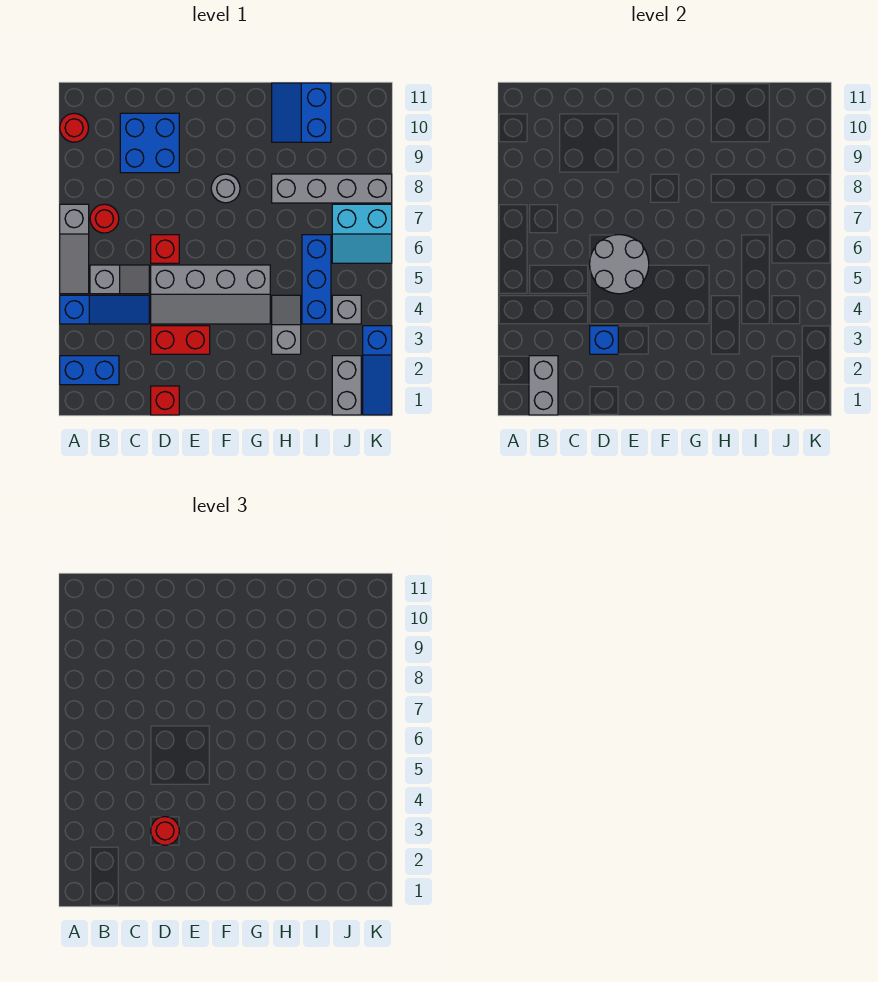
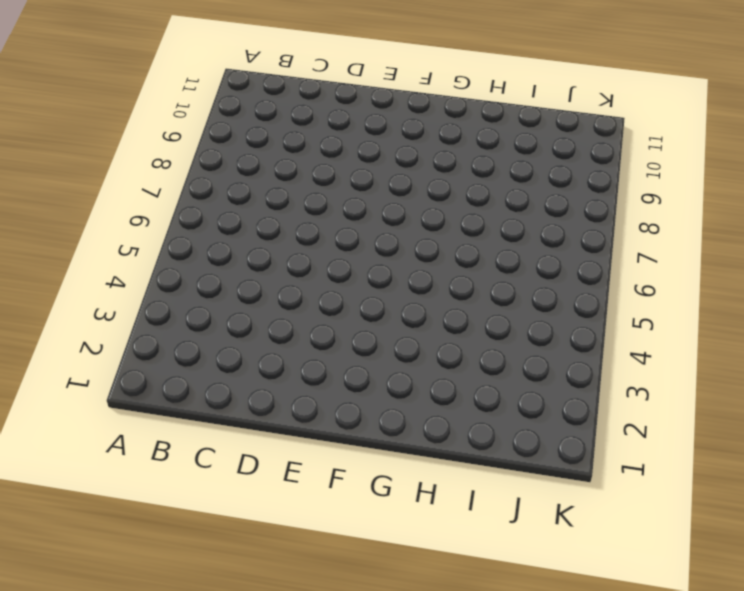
none -> blue 1x2 brick [60,356,119,385]
none -> blue 1x3 slope [60,295,149,324]
none -> grey 1x3 slope [60,204,89,294]

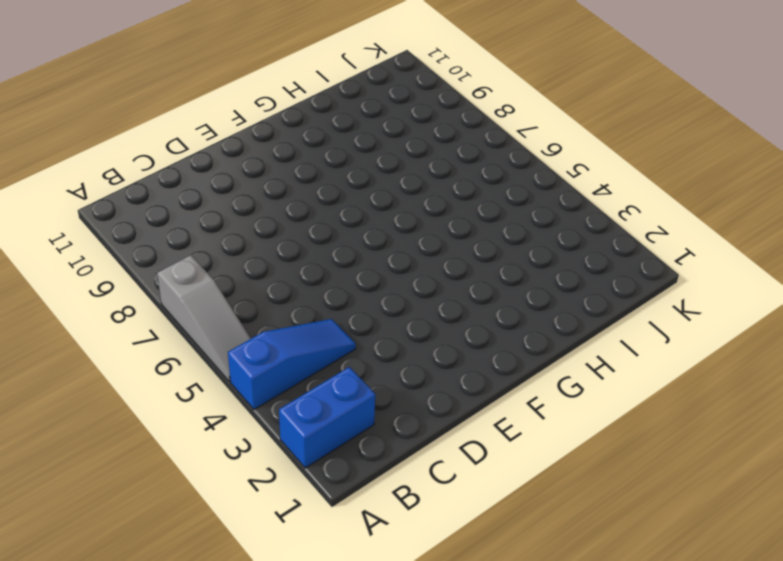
none -> red 1x1 round brick [60,113,89,142]
none -> grey 1x2 slope [90,265,149,294]
none -> red 1x1 round brick [90,204,119,233]

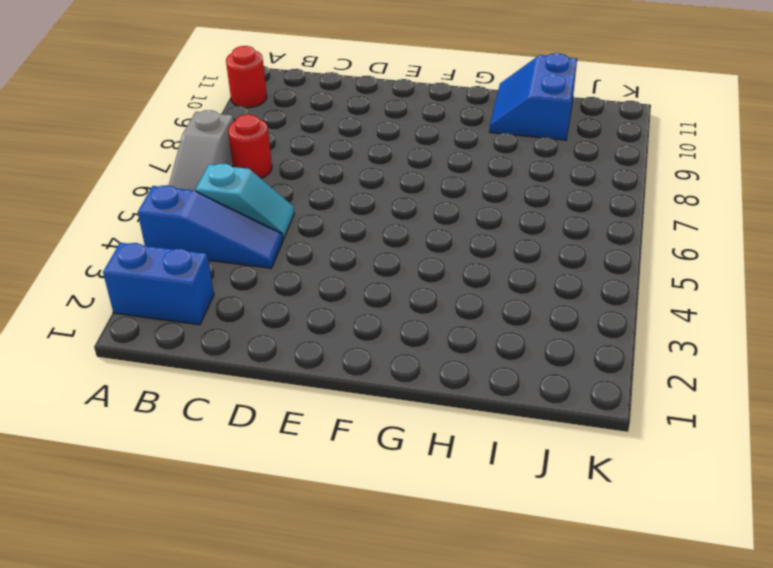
cyan 1x2 slope [196,164,294,239] -> grey 1x2 slope [90,265,149,294]
none -> blue 2x2 brick [120,113,179,173]
none -> red 1x1 brick [151,386,179,415]
none -> red 1x2 brick [151,326,210,354]

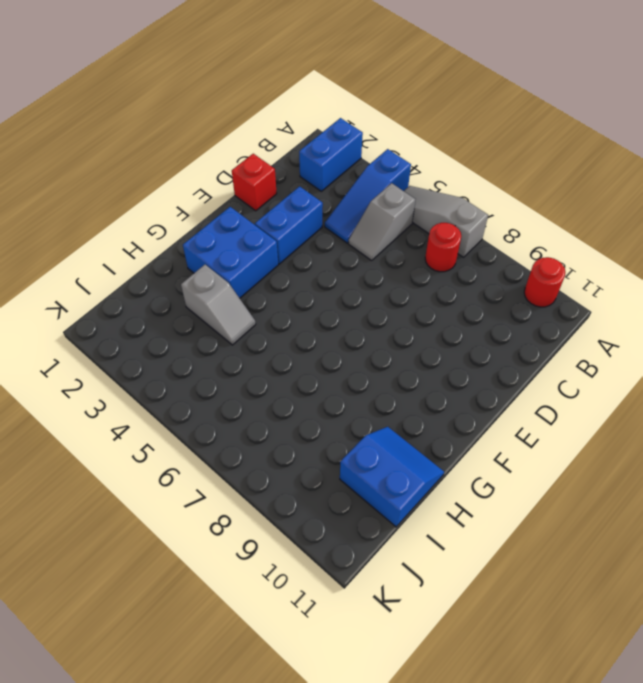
blue 1x2 brick [255,186,323,264] -> red 1x2 brick [151,326,210,354]
blue 2x2 brick [183,207,278,298] -> blue 2x2 brick moved to [120,113,179,173]
none -> grey 2x4 slope [151,265,270,324]
none -> red 1x1 brick [151,235,179,263]
none -> grey 1x1 round brick [211,174,240,203]

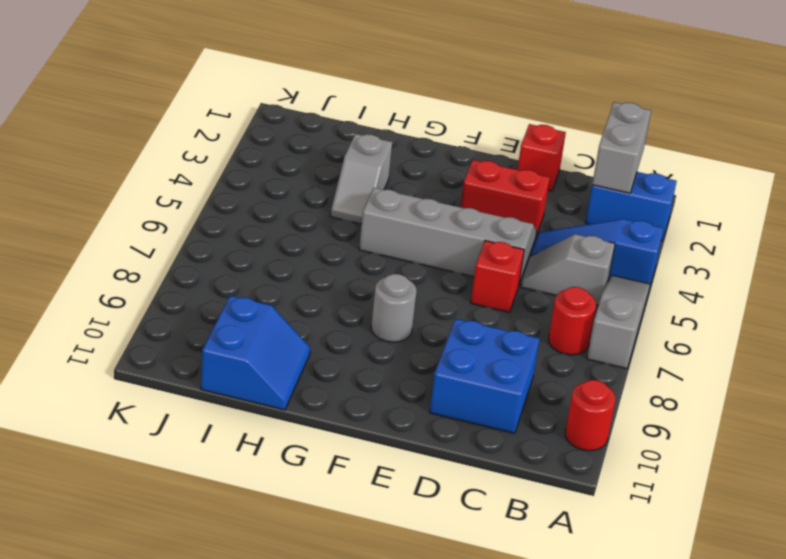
none -> grey 1x4 brick [272,174,392,203]
none -> blue 1x3 brick [302,235,331,324]
none -> grey 1x2 brick [332,356,361,415]

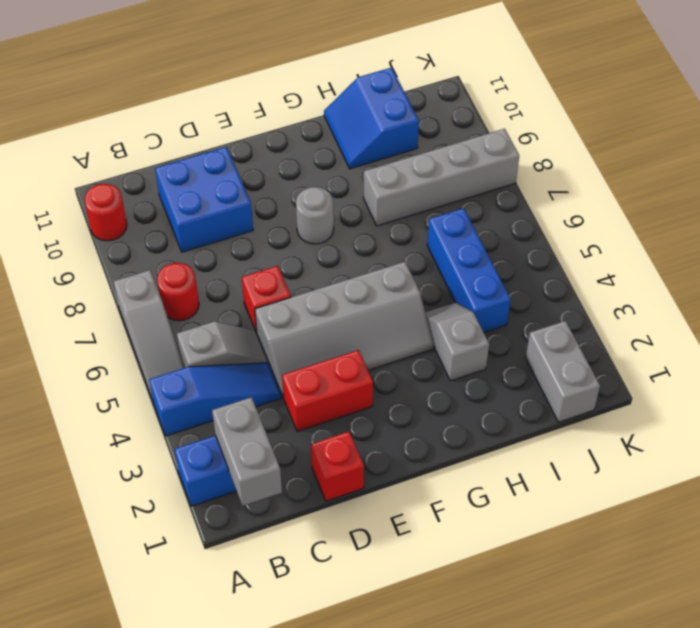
none -> grey 1x1 brick [332,295,361,324]
none -> cyan 2x2 slope [332,204,392,263]
none -> blue 1x3 slope [363,326,392,415]

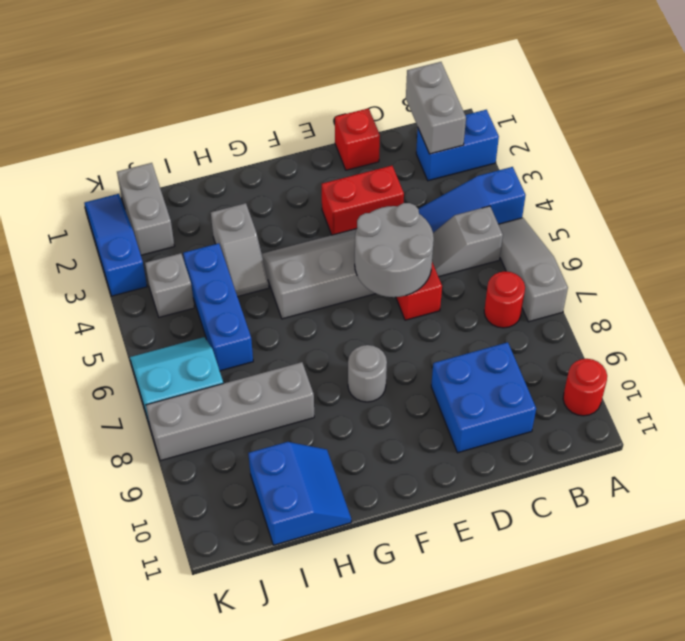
none -> blue 1x1 brick [590,326,618,354]
none -> red 1x1 round brick [151,817,179,845]

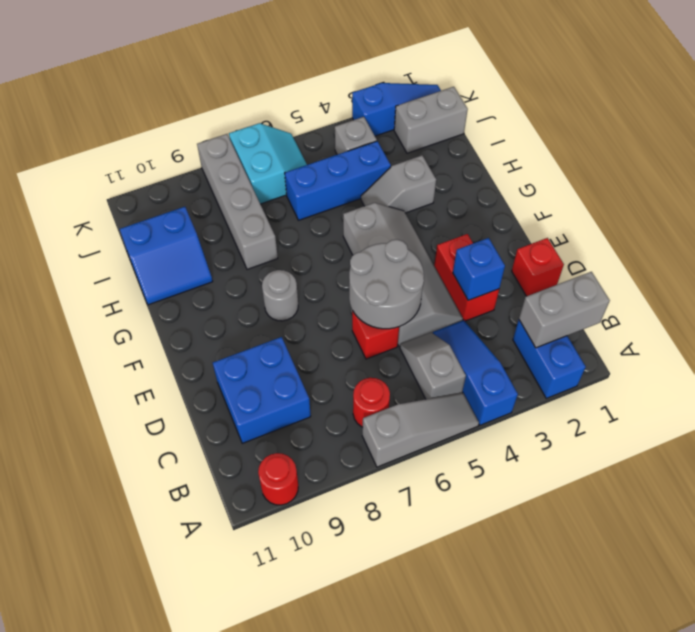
none -> red 1x1 round brick [151,817,179,845]

